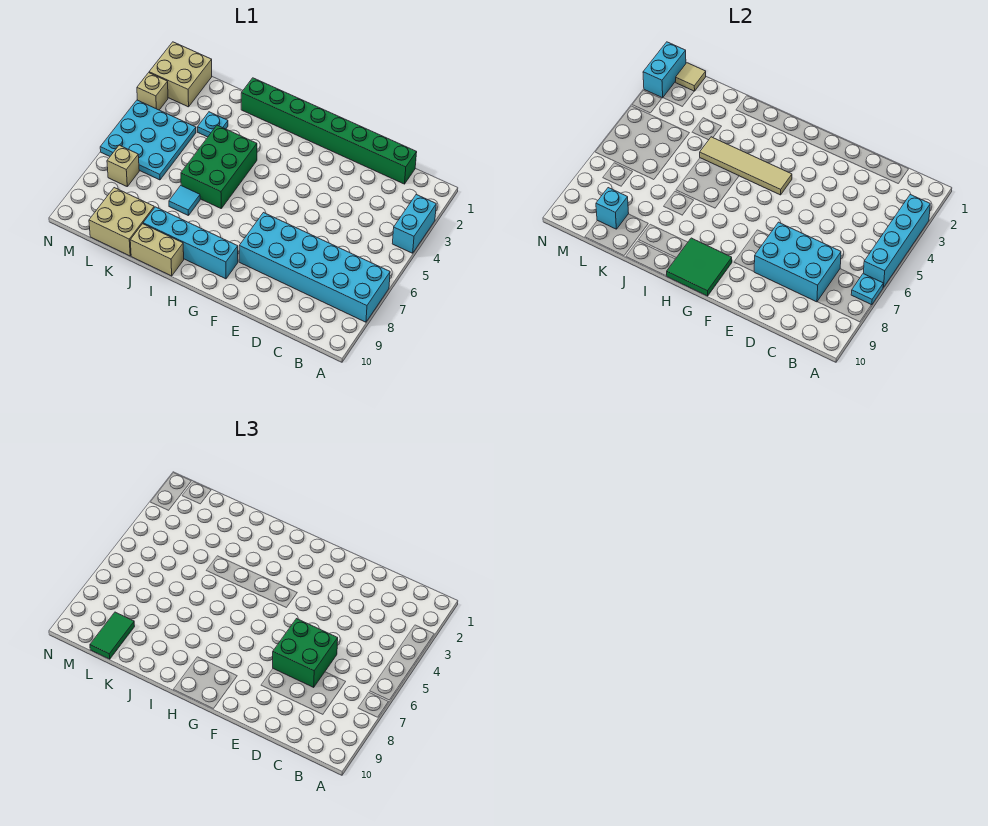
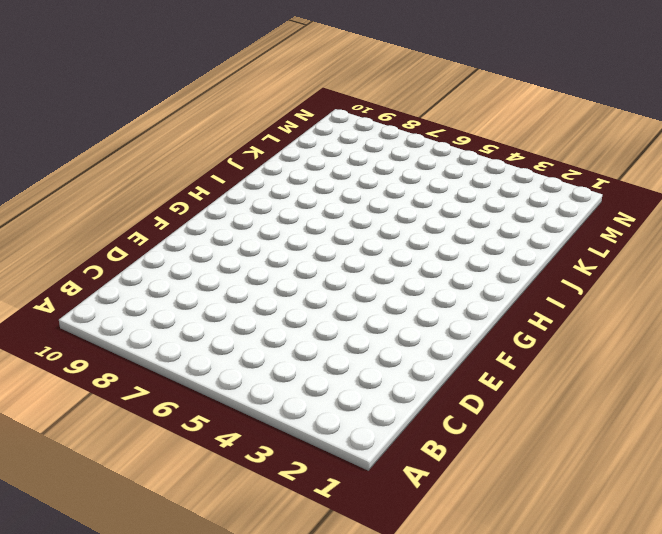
none -> cyan 1x2 brick [392,194,436,253]
none -> cyan 2x6 brick [239,213,390,322]
none -> green 1x8 brick [241,78,417,184]

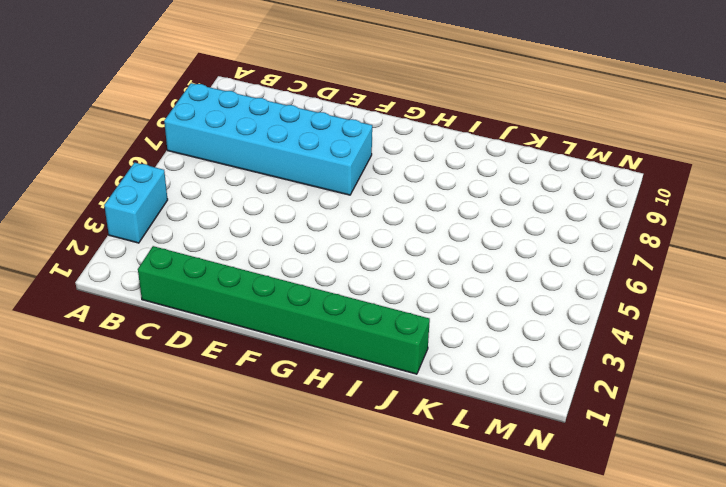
none -> cyan 1x4 brick [143,207,238,279]
none -> green 2x3 brick [181,125,257,208]
none -> tan 1x2 brick [130,224,184,276]

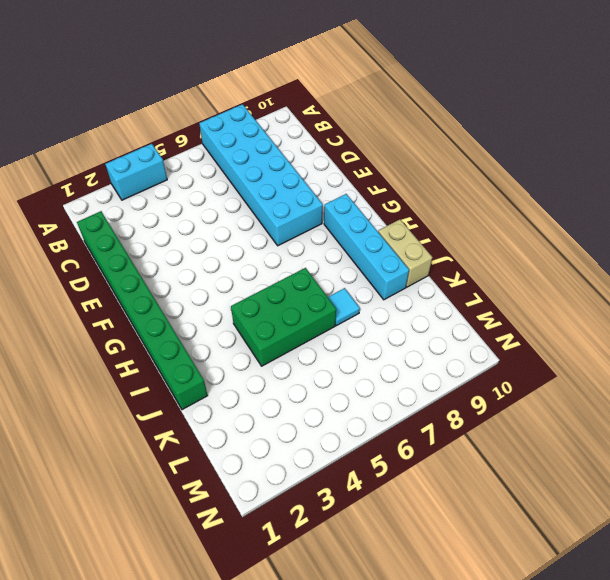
none -> cyan 1x1 plate [197,112,228,137]
none -> tan 2x2 brick [89,188,154,256]
none -> cyan 3x3 plate [100,100,196,180]

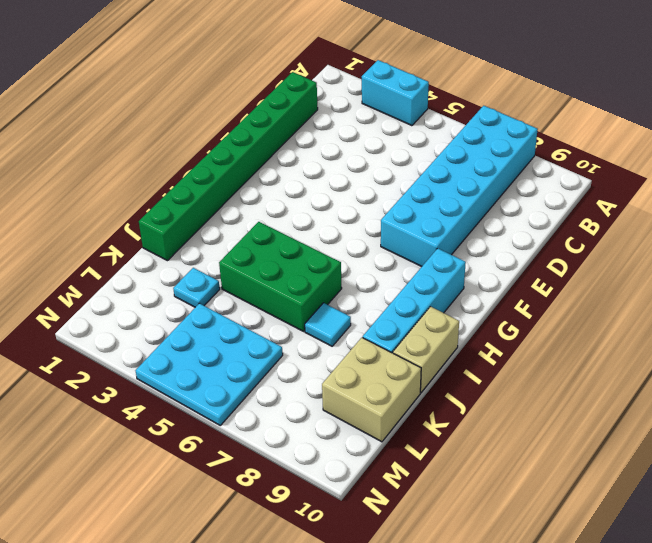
none -> tan 2x2 brick [149,42,212,107]
none -> tan 1x1 brick [107,145,139,186]
none -> tan 1x1 brick [137,73,168,110]

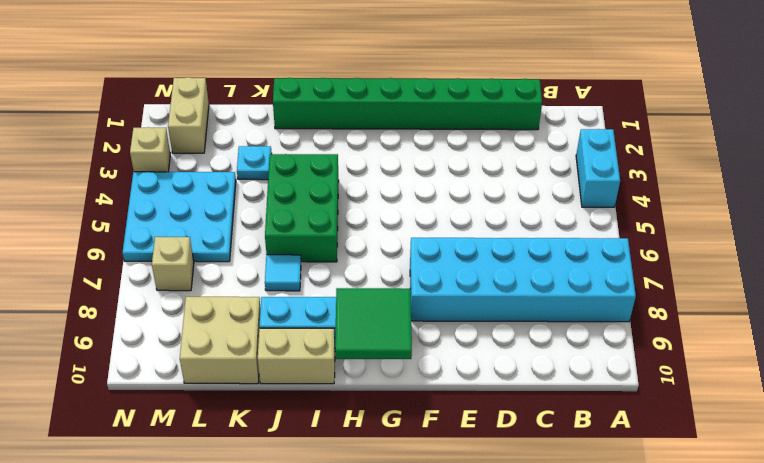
tan 1x2 brick [168,77,209,153] -> tan 2x2 brick [149,42,212,107]
none -> cyan 1x4 brick [863,194,930,287]
none -> cyan 1x1 plate [851,274,883,305]
none -> cyan 2x3 brick [754,222,841,302]

